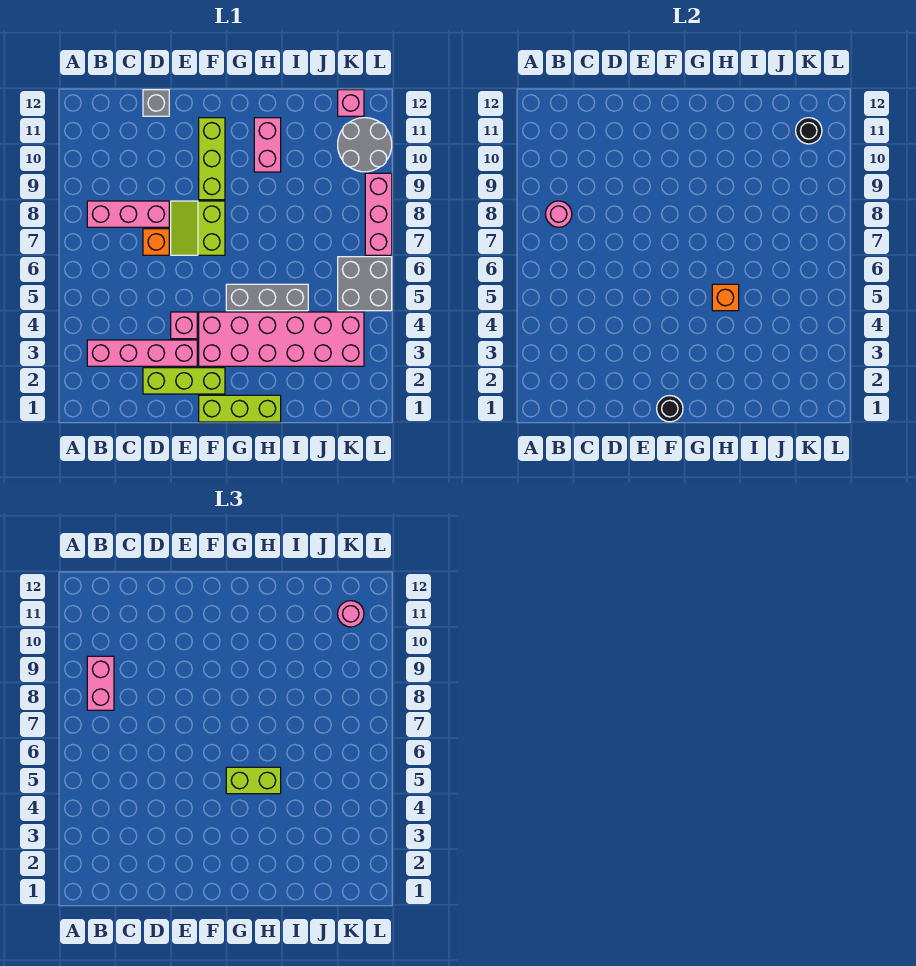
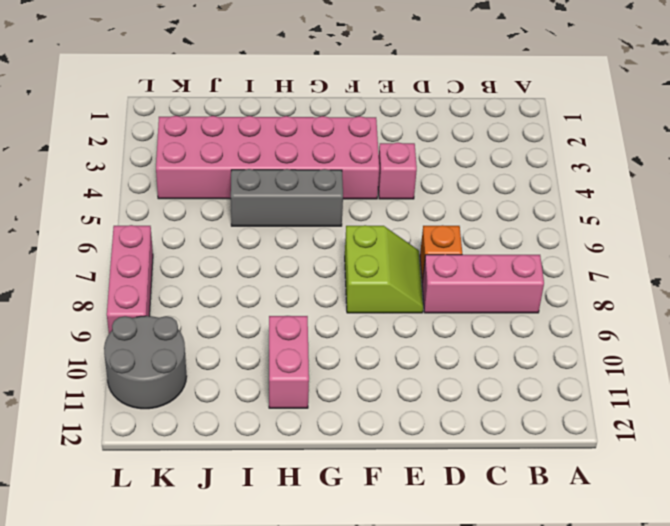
none -> pink 1x4 brick [87,340,197,366]
none -> lime 1x3 brick [143,368,225,394]
none -> grey 1x1 brick [143,90,169,116]

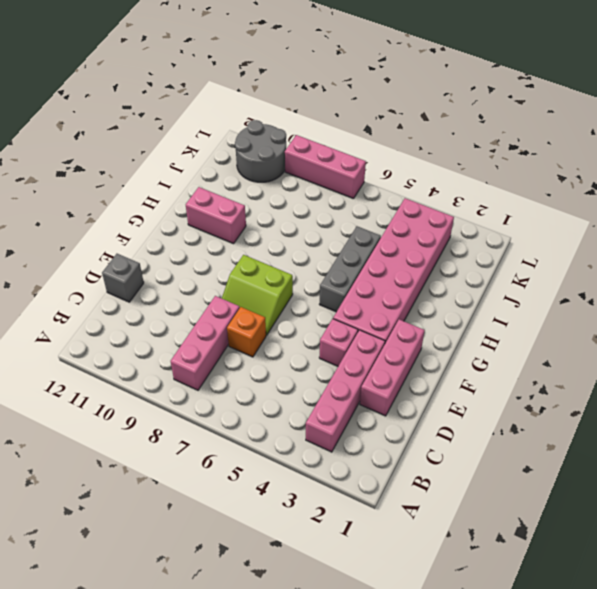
pink 1x3 brick [360,320,425,416] -> lime 1x3 brick [143,368,225,394]
none -> lime 1x3 brick [199,395,281,422]
none -> lime 1x3 brick [199,118,225,200]
none -> grey 2x2 brick [338,257,392,311]

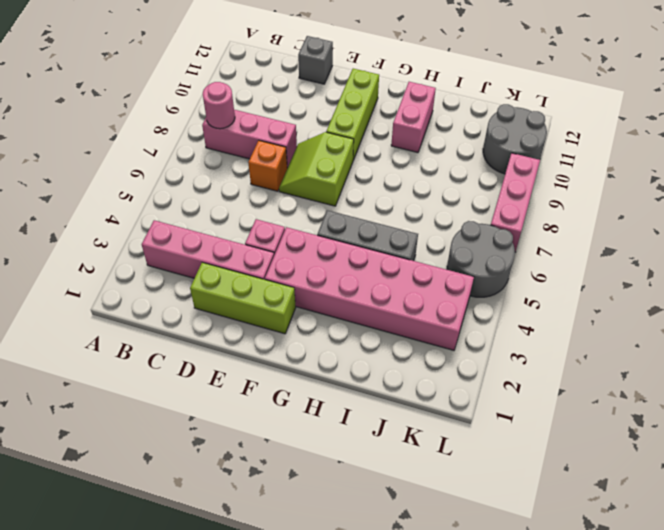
grey 2x2 round brick [447,221,515,297] -> grey 2x2 brick [338,257,392,311]
none -> lime 1x3 brick [199,395,281,422]
none -> pink 1x1 brick [338,90,364,116]
none -> black 1x1 round brick [657,396,683,422]

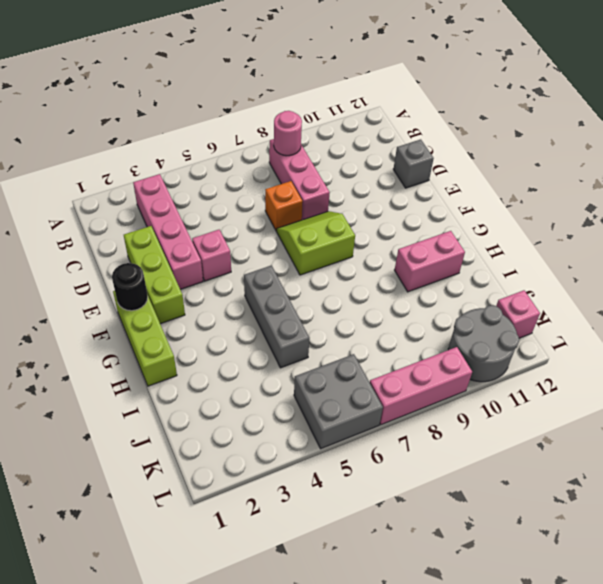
none -> pink 2x6 brick [199,312,364,366]
none -> lime 1x3 brick [199,118,225,200]
none -> orange 1x1 brick [712,284,739,311]

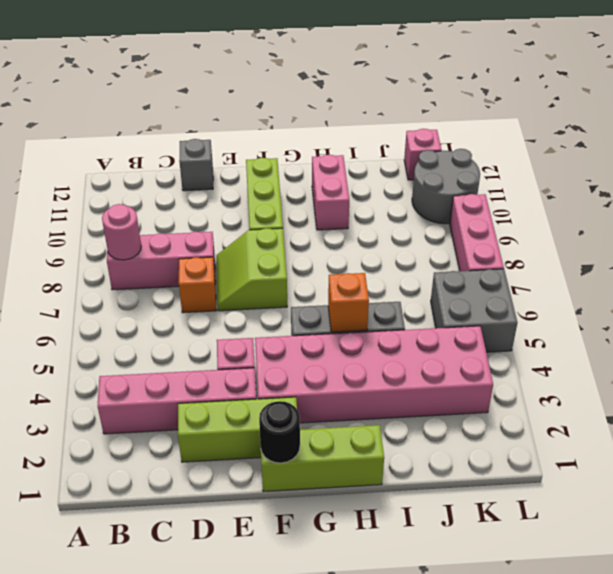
none -> black 1x1 round brick [796,118,822,144]
none -> pink 1x2 brick [87,656,114,710]
none -> lime 1x2 brick [226,767,281,794]

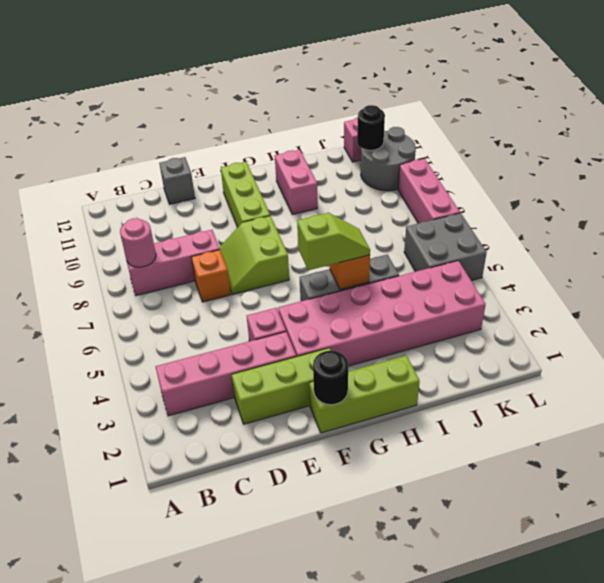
lime 1x2 slope [297,213,370,270] -> lime 1x2 brick [226,767,281,794]
none -> pink 1x2 brick [87,656,114,710]
none -> pink 1x1 round brick [338,601,364,627]

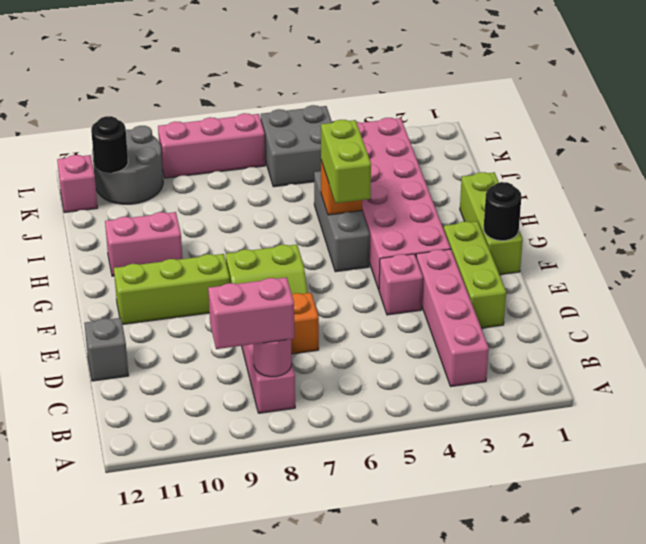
none -> pink 1x1 round brick [338,601,364,627]

